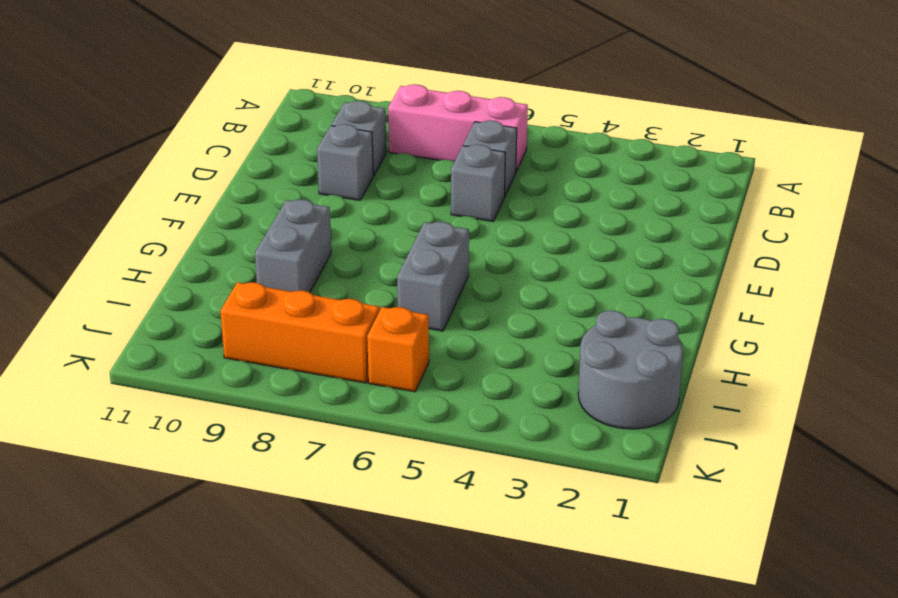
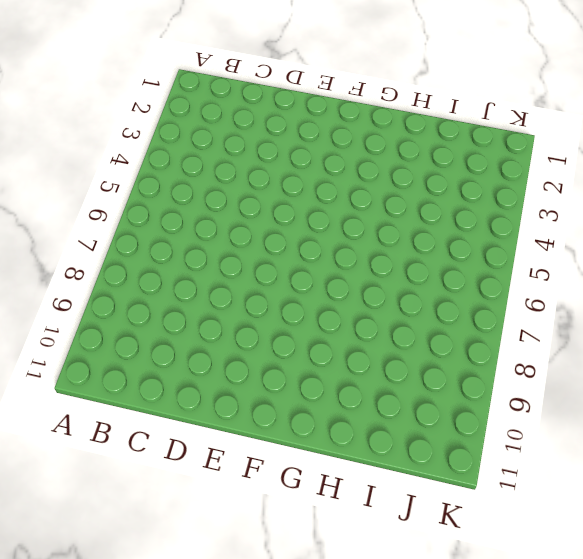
none -> pink 1x3 brick [388,84,528,171]
none -> grey 1x1 brick [463,120,517,196]

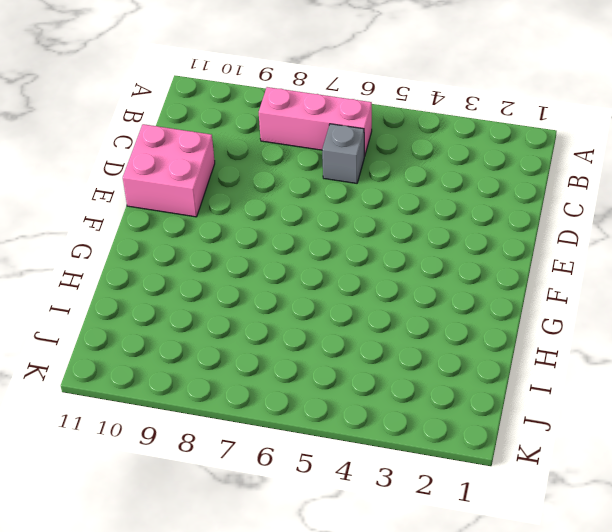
pink 2x2 brick [123,124,215,217] -> none
none -> grey 1x1 brick [331,101,386,176]
none -> grey 1x1 brick [451,145,505,222]

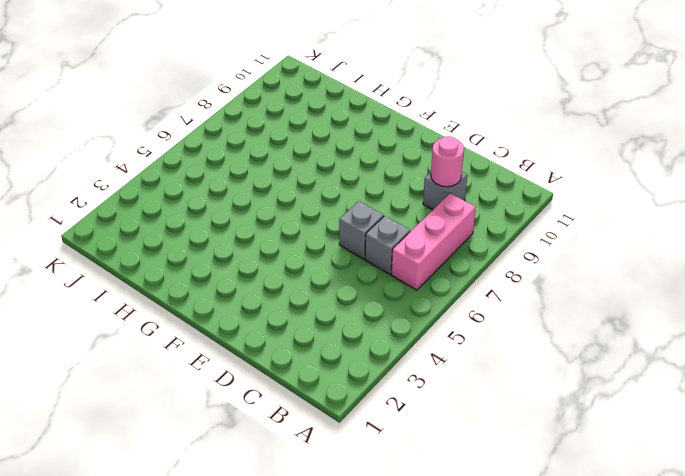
pink 1x1 round brick [431,136,464,187] -> none
none -> grey 1x1 brick [317,124,373,200]
none -> grey 1x2 brick [397,222,469,331]

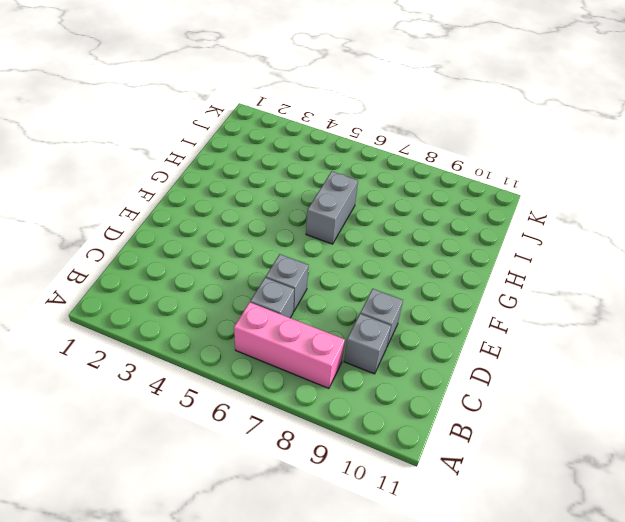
none -> grey 1x2 brick [255,199,331,292]
none -> grey 2x2 round brick [578,310,683,429]

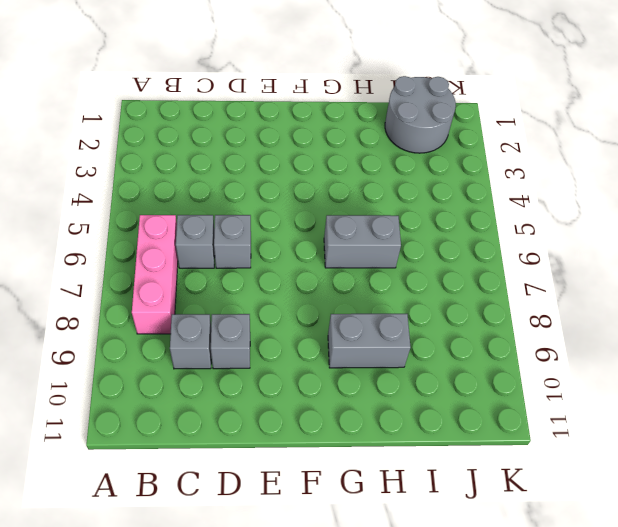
none -> orange 1x1 brick [367,307,429,392]
none -> orange 1x3 brick [221,282,380,383]

